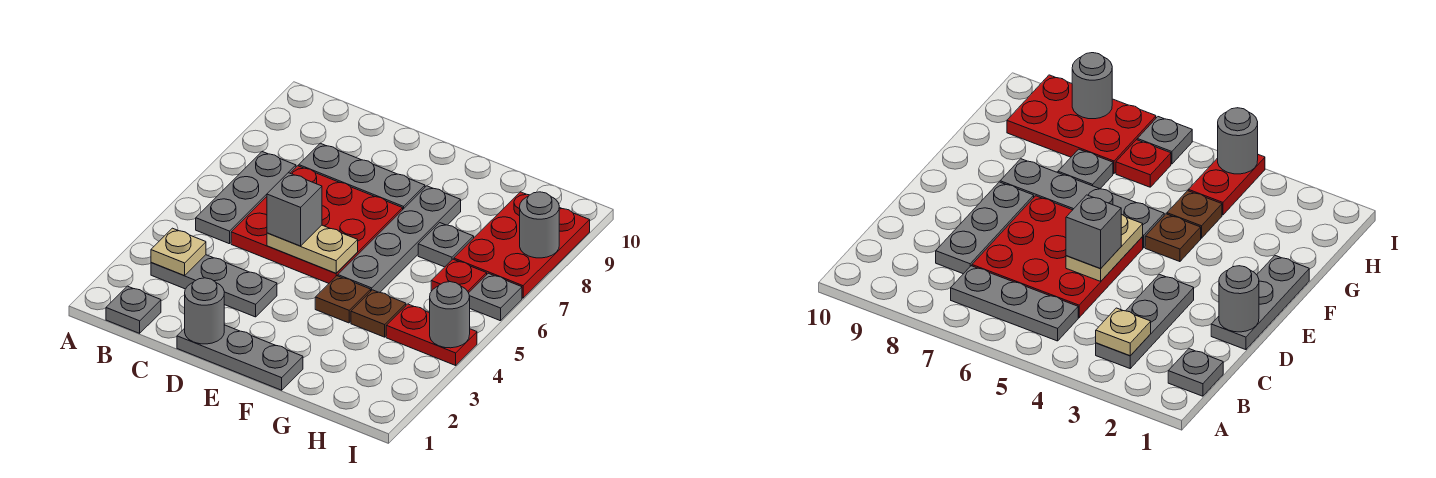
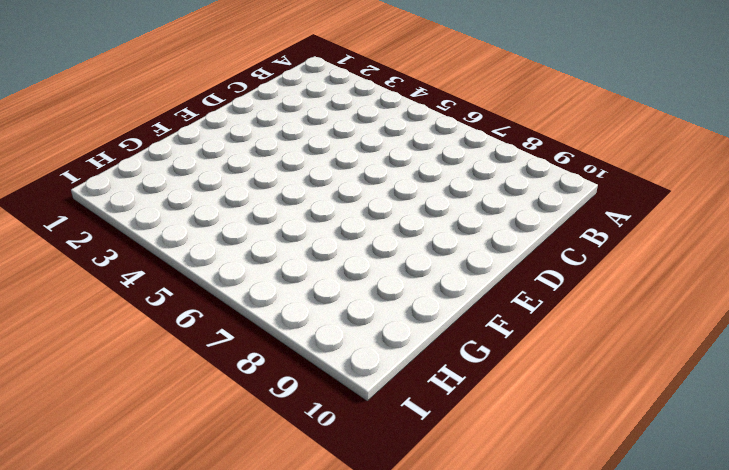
none -> grey 1x1 plate [106,286,161,333]
none -> grey 1x3 plate [151,255,277,317]
none -> grey 1x3 plate [196,151,296,244]

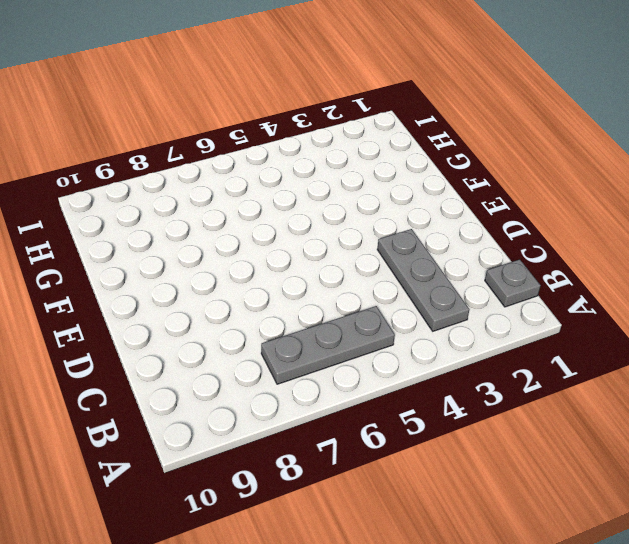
none -> red 3x3 plate [231,166,403,283]
none -> grey 1x3 plate [299,143,425,209]
none -> grey 1x3 plate [177,325,303,390]

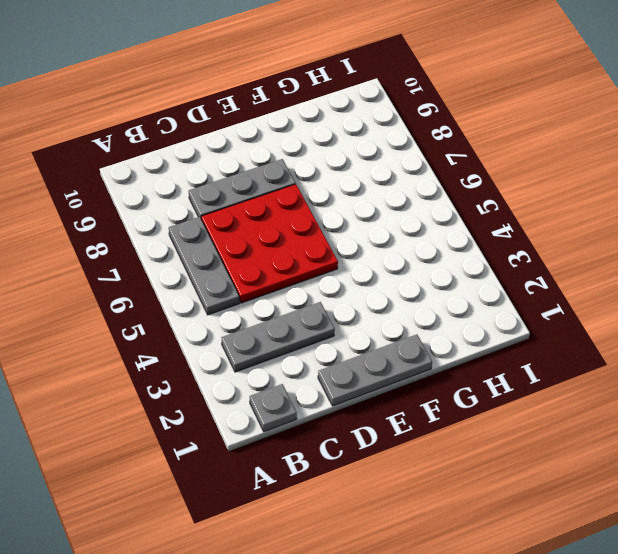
none -> brown 1x1 plate [315,276,371,323]
none -> grey 1x4 plate [338,186,461,292]
none -> brown 1x1 plate [351,290,406,337]

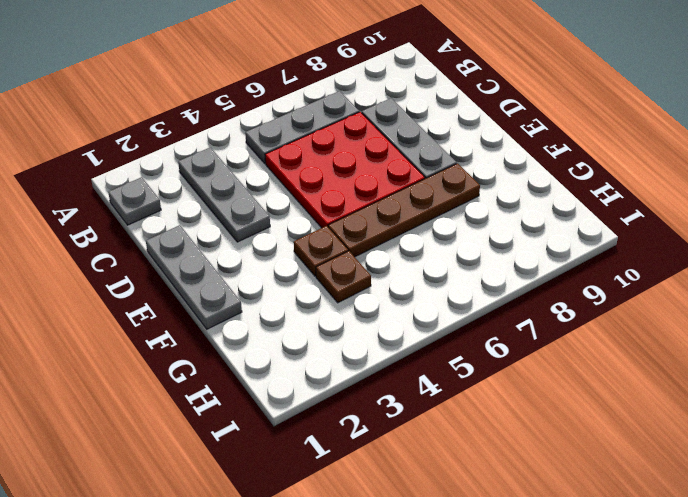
brown 1x4 plate [328,163,480,257] -> grey 1x4 plate [338,186,461,292]
none -> grey 1x1 plate [418,223,474,267]
none -> red 1x2 plate [386,304,477,365]
none -> red 1x1 plate [431,259,487,293]

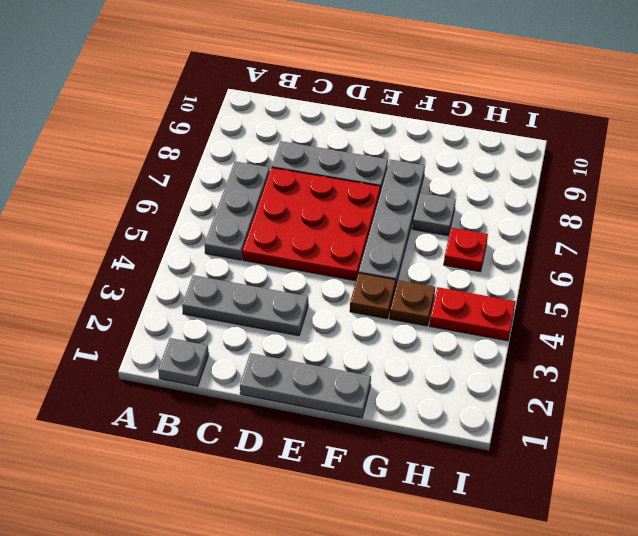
none -> red 2x3 plate [454,192,590,298]
none -> grey 1x1 plate [469,273,522,321]
none -> tan 1x1 plate [151,228,206,276]

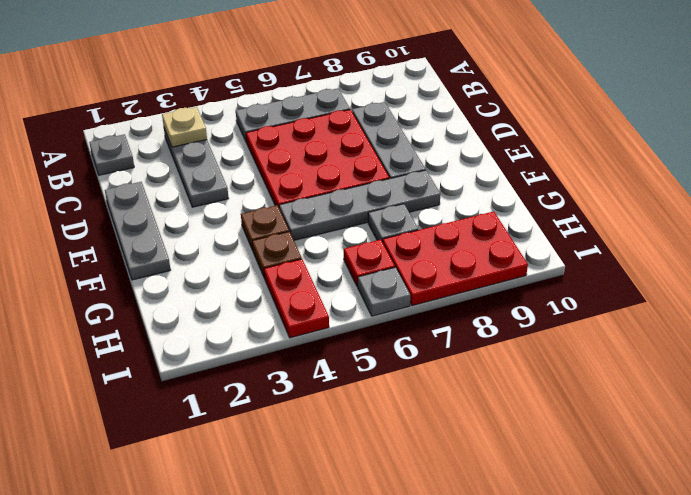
none -> grey 1x1 round brick [185,278,224,344]
none -> tan 1x2 plate [267,225,358,273]
none -> grey 1x1 round brick [430,282,470,348]

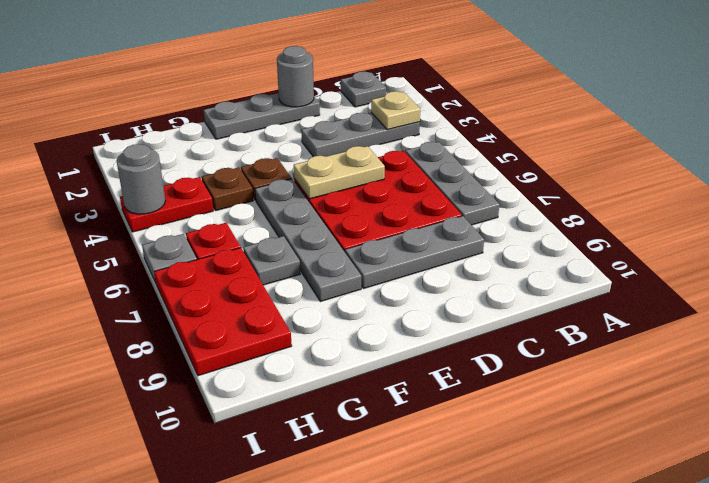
none -> grey 1x1 round brick [520,192,559,258]
none -> grey 1x1 brick [267,173,322,246]

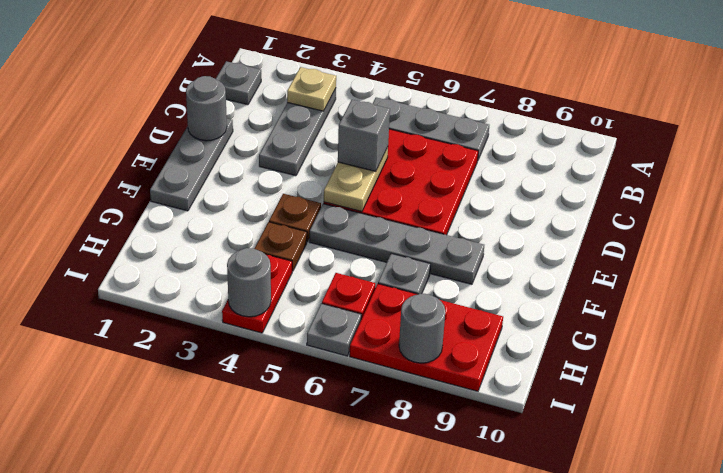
none -> grey 1x3 plate [299,143,425,209]

